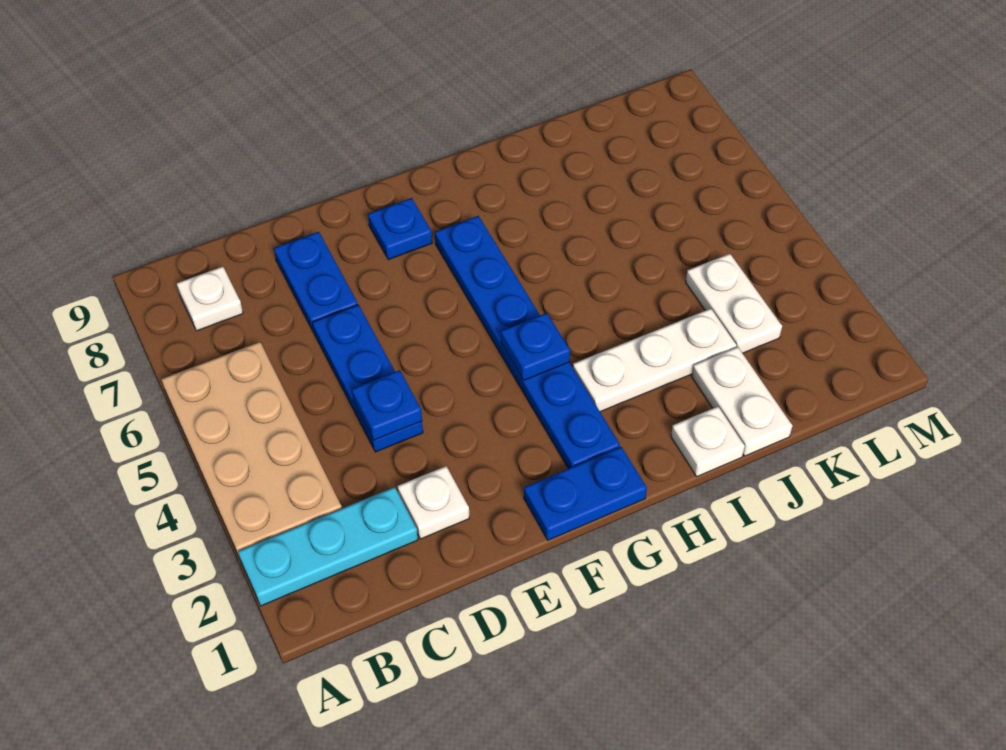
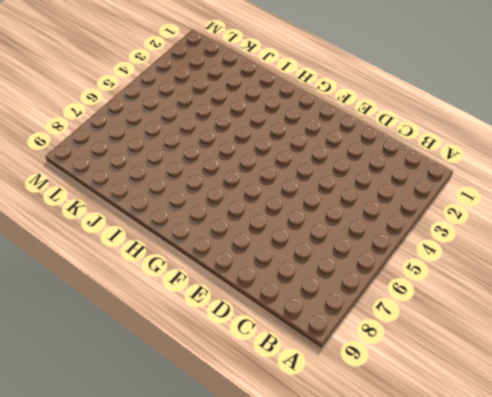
none -> cyan 1x3 plate [238,487,418,606]
none -> tan 2x4 plate [161,342,342,559]
none -> white 1x1 plate [177,266,243,331]

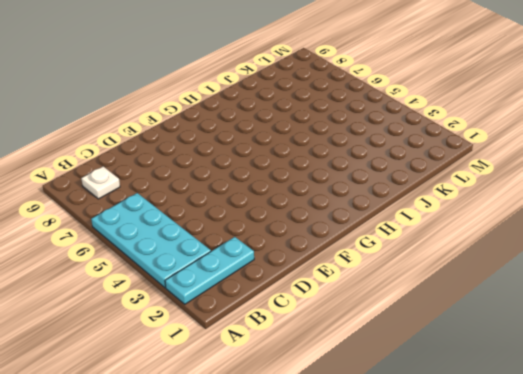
cyan 2x4 plate [91,193,211,288] -> tan 2x4 plate [161,342,342,559]
none -> white 1x1 plate [398,466,469,539]
none -> blue 1x3 plate [312,305,423,452]
none -> blue 1x2 plate [274,232,358,332]

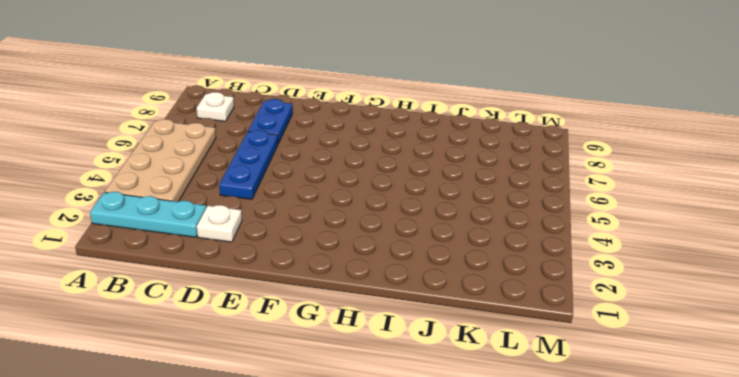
none -> blue 1x2 plate [524,447,647,540]
none -> blue 1x1 plate [368,198,432,260]
none -> blue 1x6 plate [435,216,620,469]

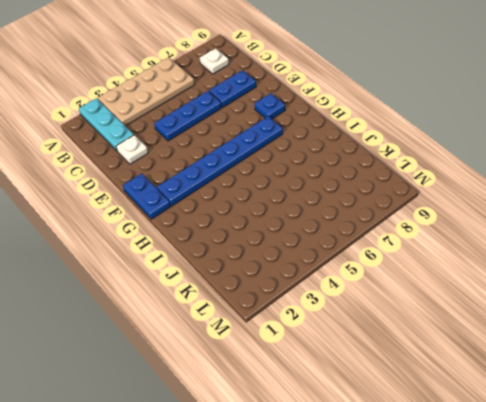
none -> white 1x3 plate [573,308,736,412]
none -> white 1x1 plate [671,406,745,477]
none -> white 1x2 plate [692,347,792,456]

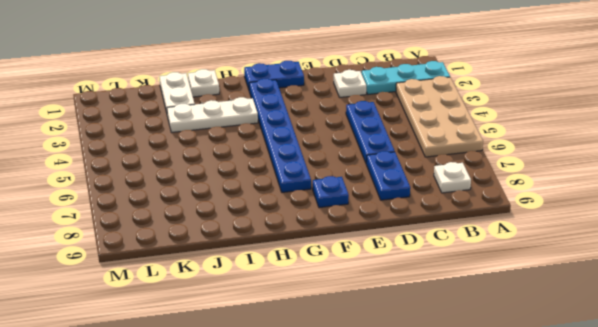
none -> white 1x2 plate [686,254,782,353]
none -> blue 1x1 plate [352,370,422,440]
none -> blue 1x1 plate [501,313,570,380]

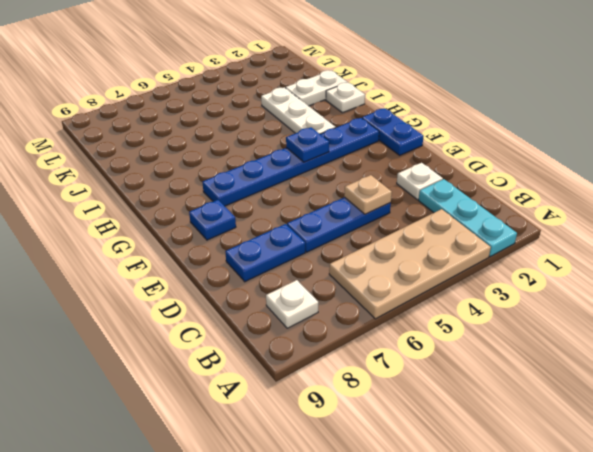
tan 1x1 plate [344,175,392,214] -> blue 1x1 plate [352,370,422,440]
none -> white 1x2 plate [686,254,782,353]

